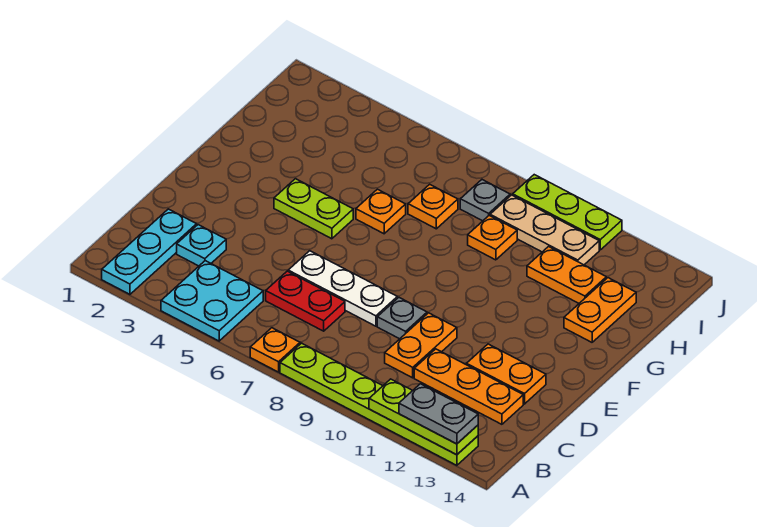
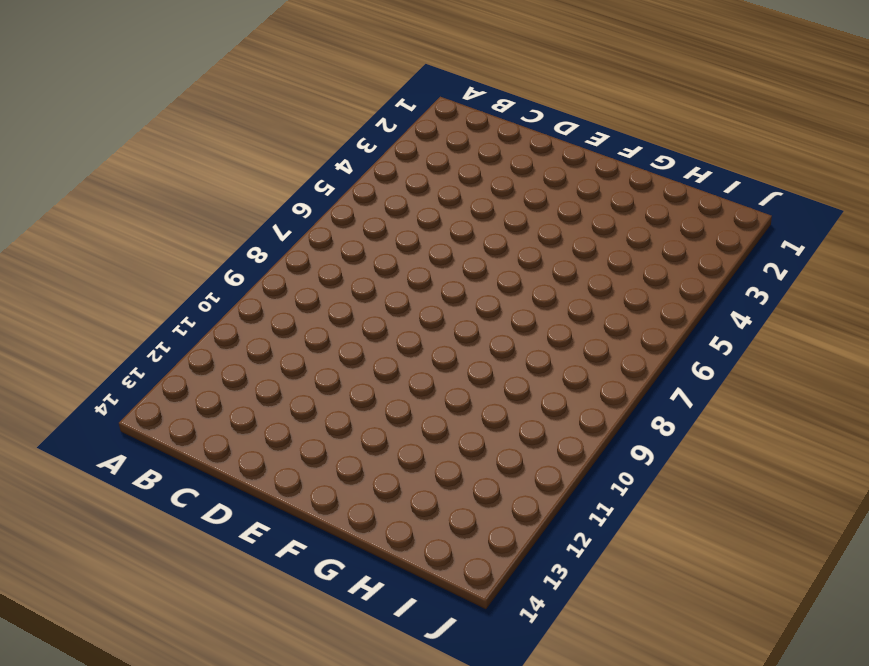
none -> cyan 1x3 plate [102,209,197,294]
none -> cyan 2x2 plate [161,261,263,341]
none -> orange 1x1 plate [250,328,300,372]

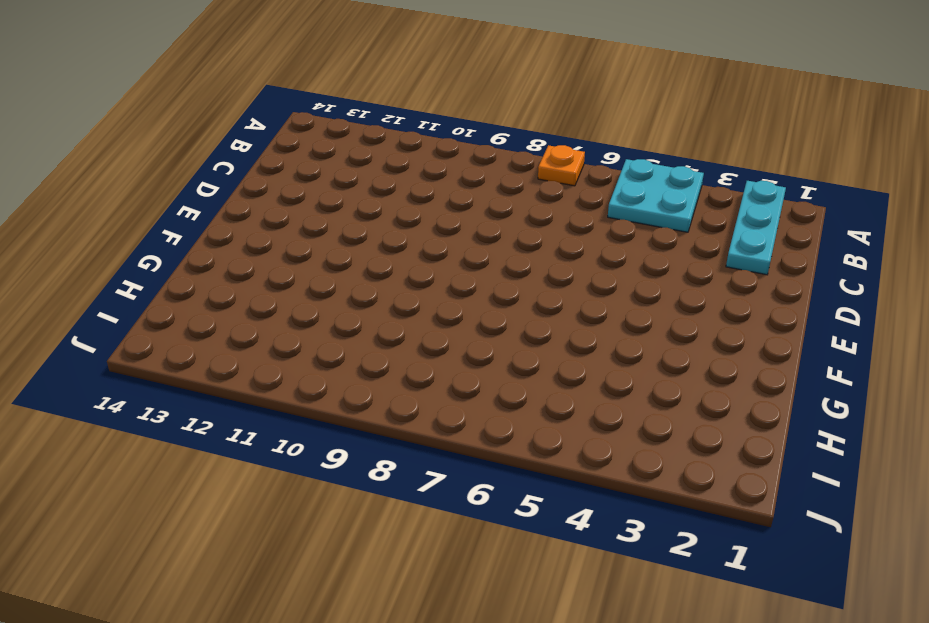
none -> lime 1x6 plate [280,343,478,465]
none -> cyan 1x1 plate [177,225,226,266]
none -> red 1x2 plate [266,271,345,331]

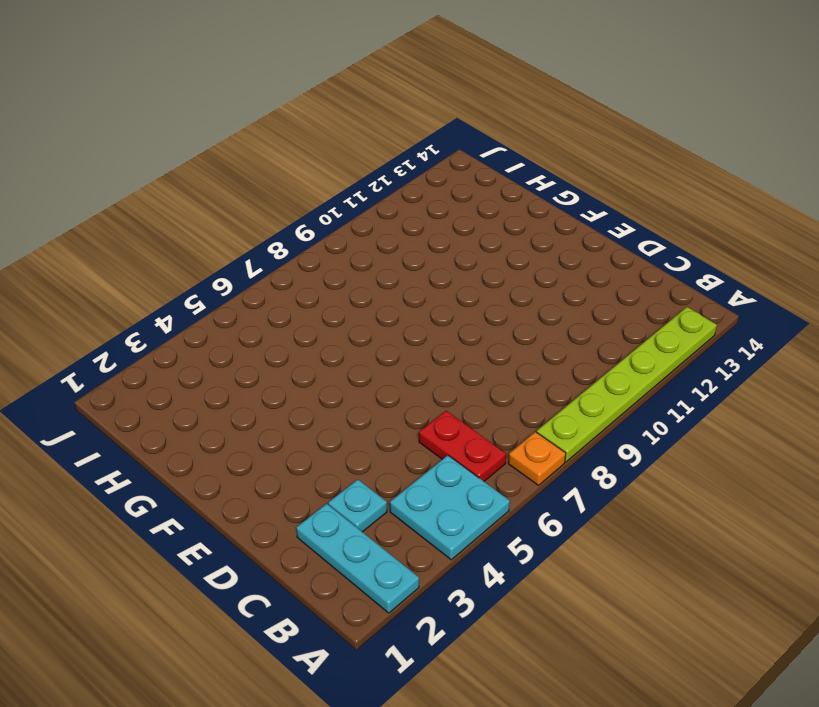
red 1x2 plate [419,411,506,481] -> red 1x2 plate turned to [266,271,345,331]
none -> orange 1x2 plate [385,313,457,378]
none -> orange 1x3 plate [414,349,523,424]
none -> white 1x3 plate [288,251,397,326]

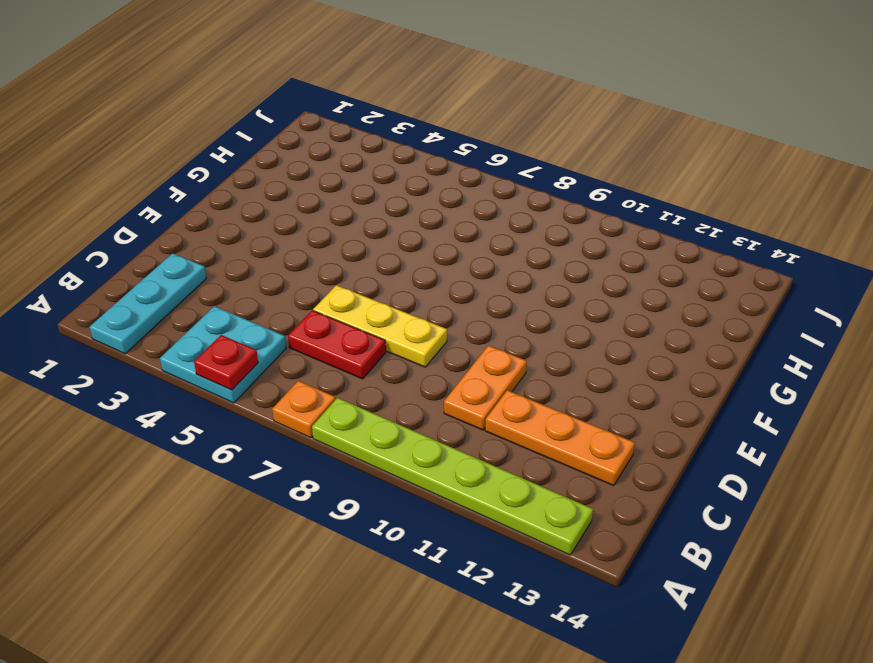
red 1x1 plate [194,335,258,390] -> none
yellow 1x3 plate [313,285,447,367] -> white 1x3 plate [288,251,397,326]
none -> cyan 1x1 plate [177,225,226,266]
none -> grey 1x1 plate [377,298,427,339]
none -> orange 1x2 plate [467,344,546,404]

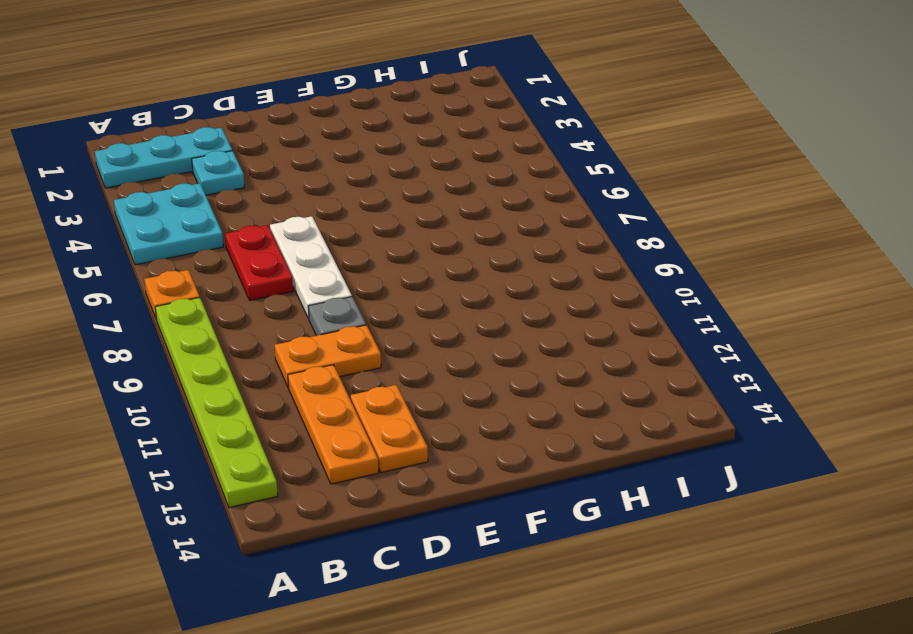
none -> lime 1x2 plate [274,179,353,239]
none -> orange 1x1 plate [356,189,406,234]
none -> orange 1x2 plate [564,278,636,342]

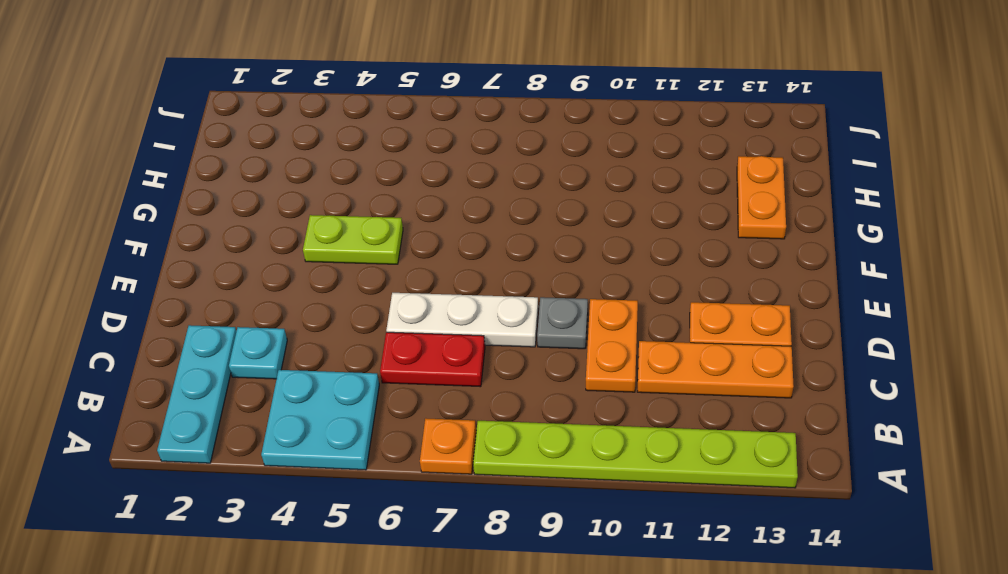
none -> orange 1x1 plate [356,189,406,234]
none -> orange 1x1 plate [408,184,458,229]
none -> orange 1x1 plate [468,216,517,260]

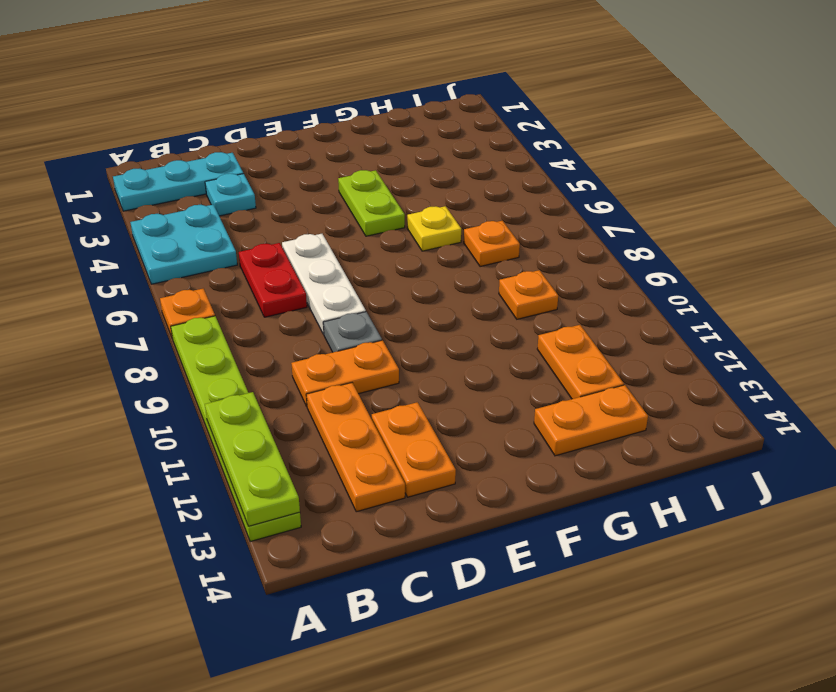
yellow 1x1 plate [407,206,461,251] -> orange 1x1 plate [356,189,406,234]
none -> grey 1x1 plate [460,180,510,221]
none -> tan 1x3 plate [490,195,599,265]
none -> lime 1x3 plate [513,175,622,250]

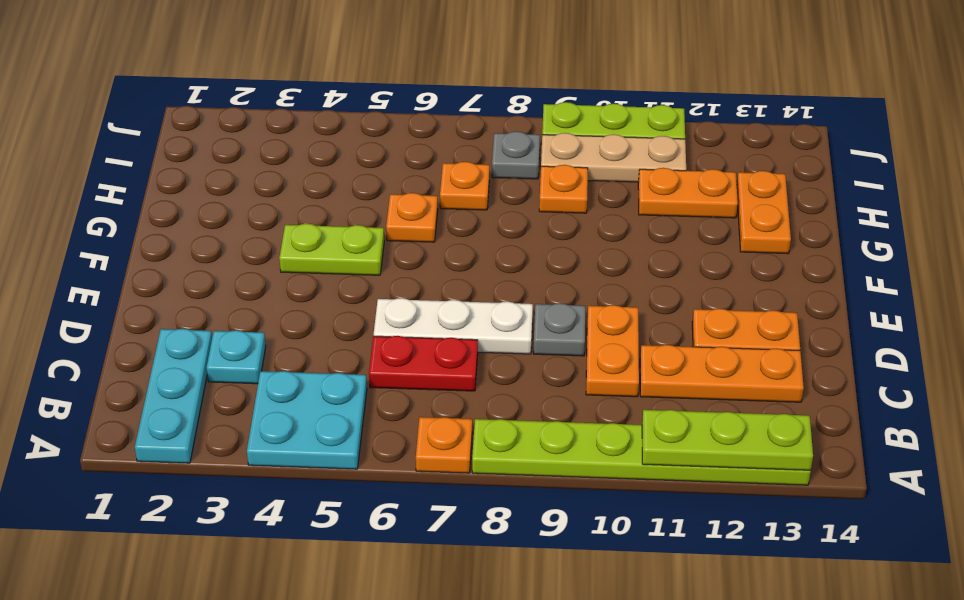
none -> grey 1x2 plate [399,384,478,444]

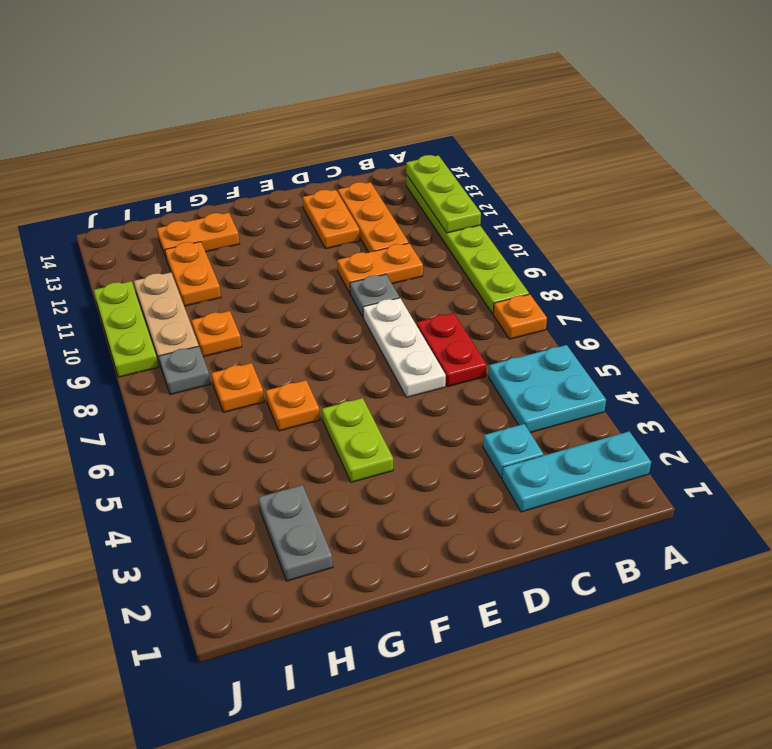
grey 1x2 plate [258,485,333,581] -> grey 1x2 plate moved to [399,384,478,444]

